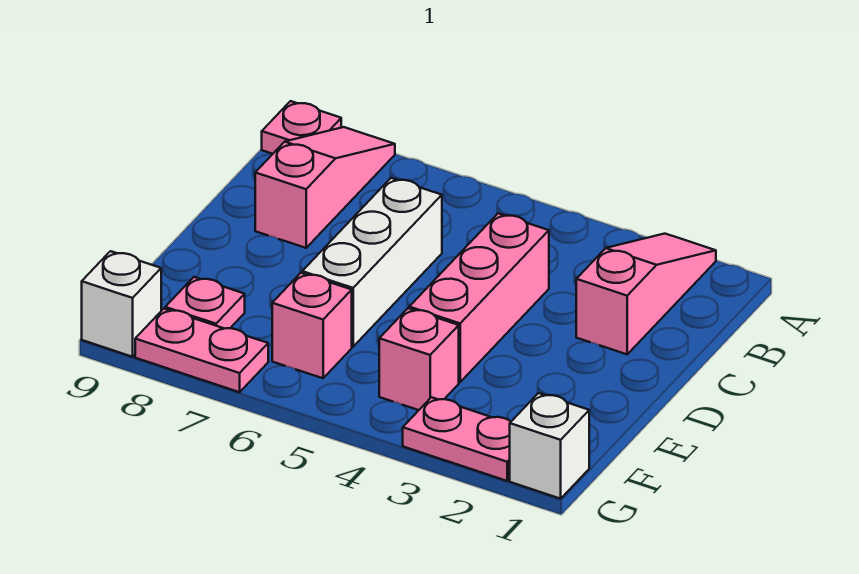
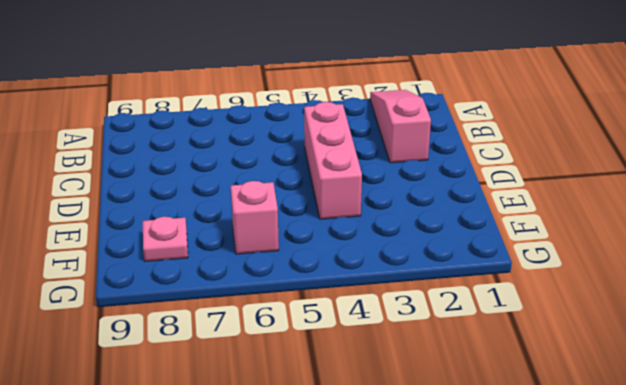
none -> pink 1x3 slope [255,127,395,248]
none -> pink 1x1 plate [262,101,341,154]
none -> white 1x3 brick [302,178,442,347]

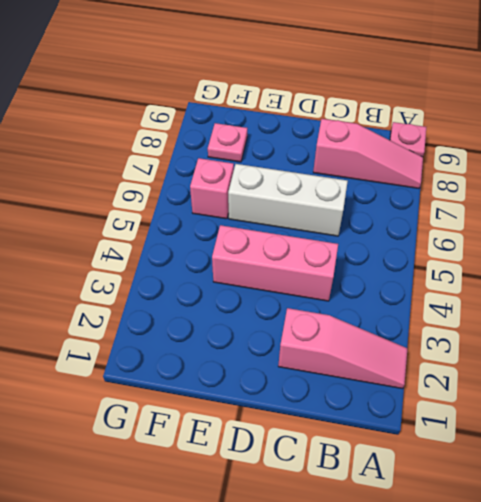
none -> pink 1x1 brick [379,308,459,410]
none -> white 1x1 brick [510,393,589,499]
none -> pink 1x2 plate [403,397,511,481]

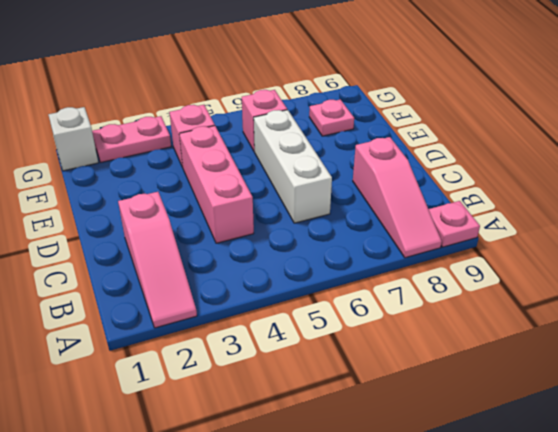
none -> pink 1x2 plate [135,309,268,392]
none -> white 1x1 brick [82,251,161,357]

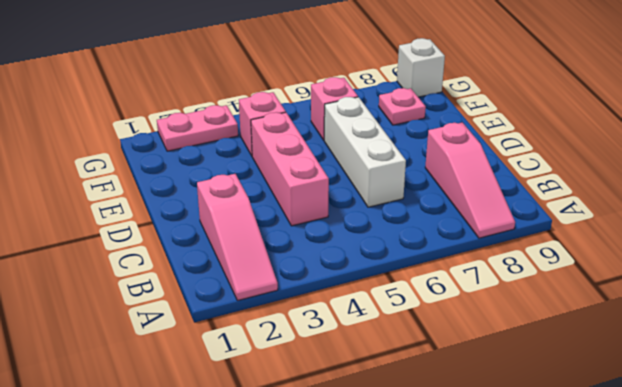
none -> pink 1x1 plate [262,101,341,154]
none -> white 1x1 brick [510,393,589,499]
none -> pink 1x2 plate [135,309,268,392]

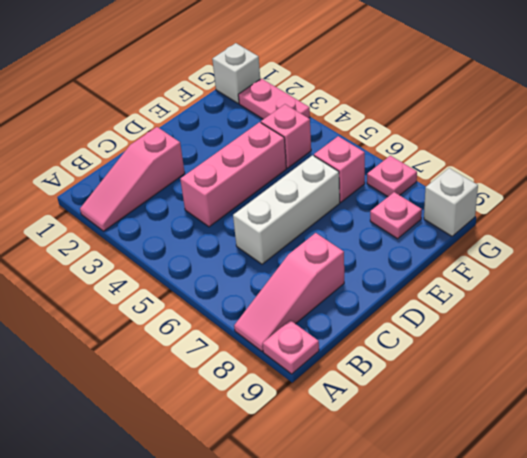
pink 1x1 plate [367,156,417,197] -> pink 1x2 plate [135,309,268,392]

